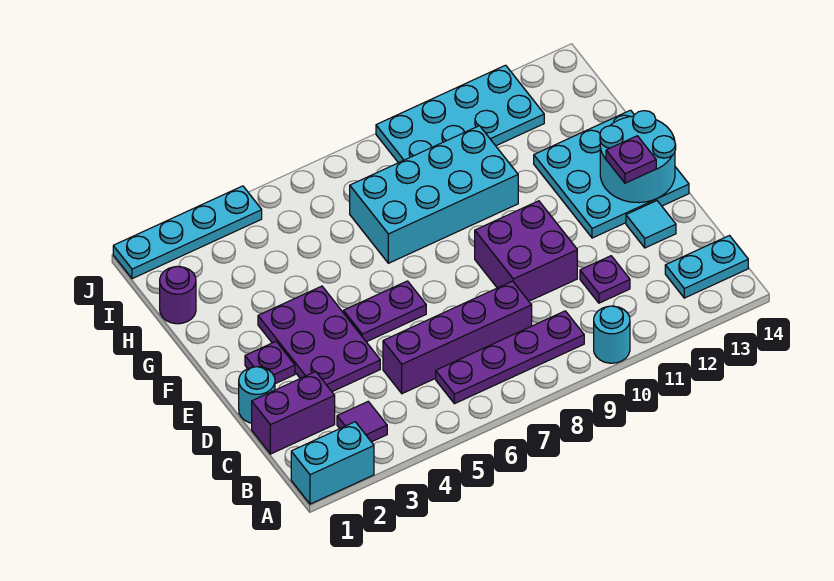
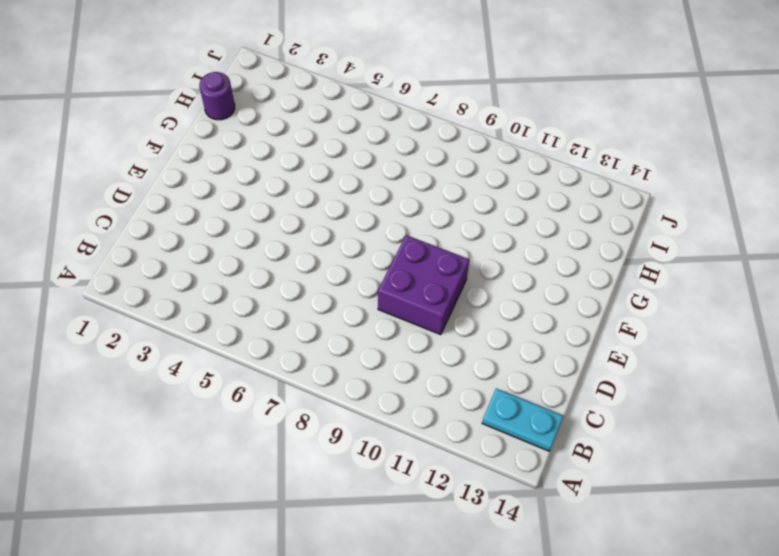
none -> cyan 1x2 brick [291,422,374,504]
none -> cyan 1x1 round brick [594,306,630,363]
none -> purple 1x1 tile [337,402,387,442]

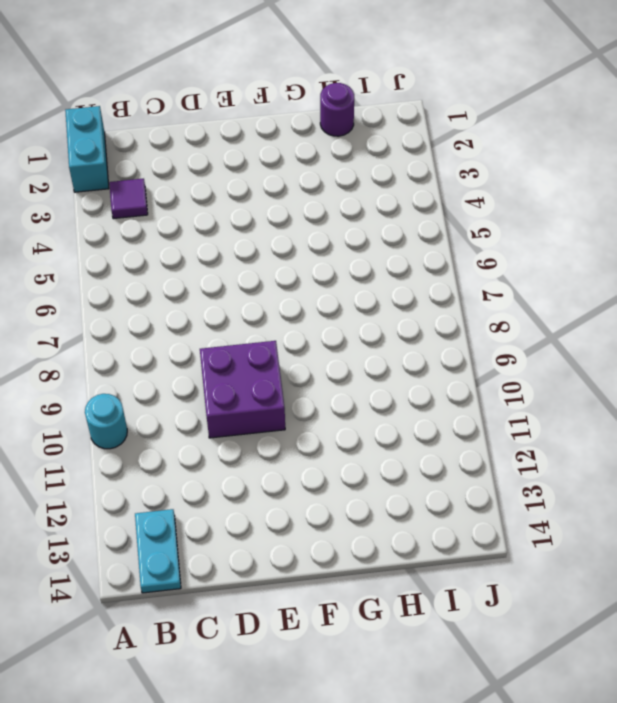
none -> purple 1x4 plate [436,311,584,404]
none -> purple 1x2 brick [252,372,335,454]
none -> purple 1x4 brick [383,281,532,394]

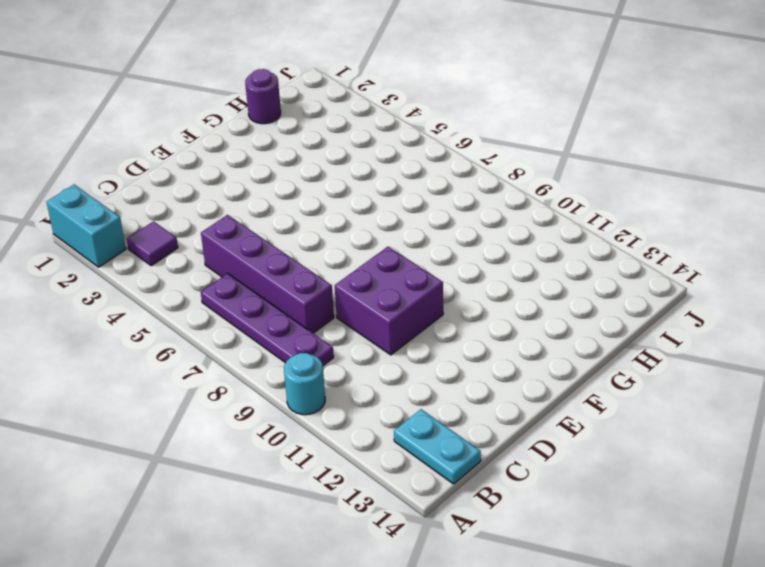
none -> purple 1x2 brick [252,372,335,454]
none -> purple 1x1 plate [580,256,630,303]
none -> cyan 1x1 round brick [239,367,275,423]

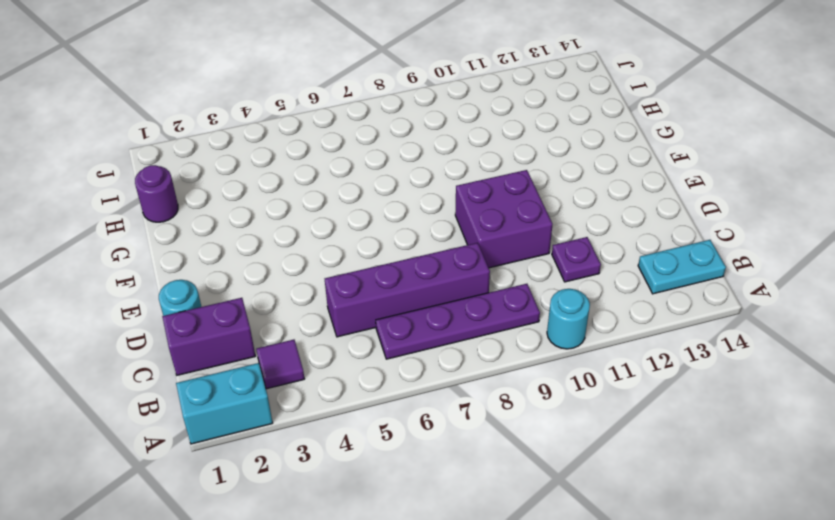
none -> purple 2x3 plate [258,286,380,392]
none -> cyan 1x1 tile [626,201,676,248]
none -> purple 1x1 plate [245,342,295,384]

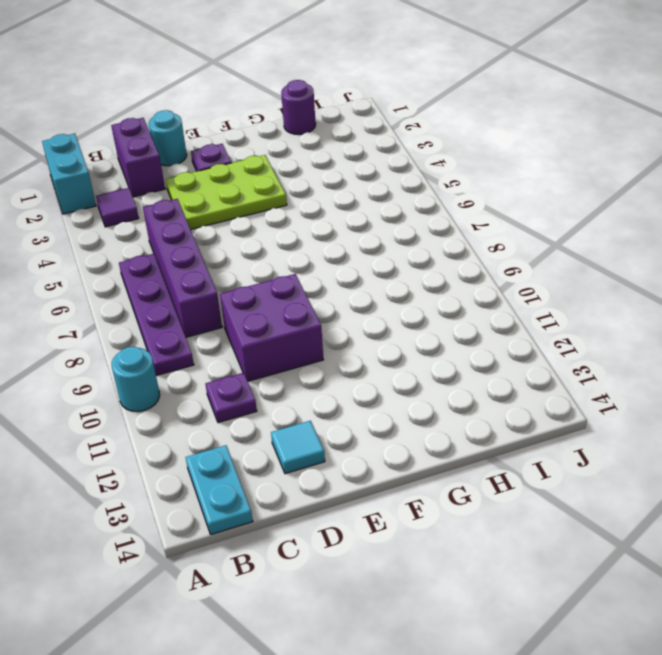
lime 2x3 plate [166,155,287,229] -> purple 2x3 plate [258,286,380,392]
none -> purple 1x2 plate [343,281,426,342]
none -> cyan 3x3 plate [534,110,689,238]
none -> cyan 2x4 brick [350,126,518,263]

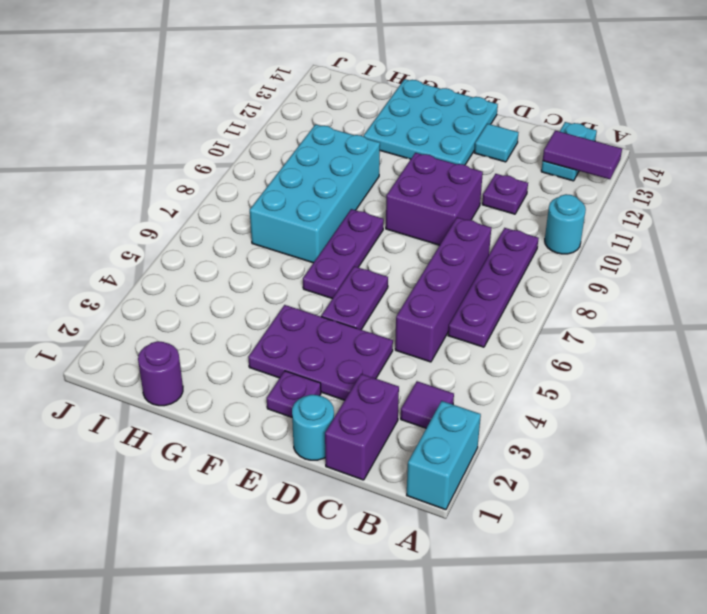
purple 1x2 tile [543,131,622,179] -> none
purple 1x3 plate [303,209,384,299] -> none
none -> cyan 2x4 plate [376,65,544,163]
none -> cyan 1x4 plate [113,186,262,279]
none -> cyan 2x2 round brick [600,111,676,203]

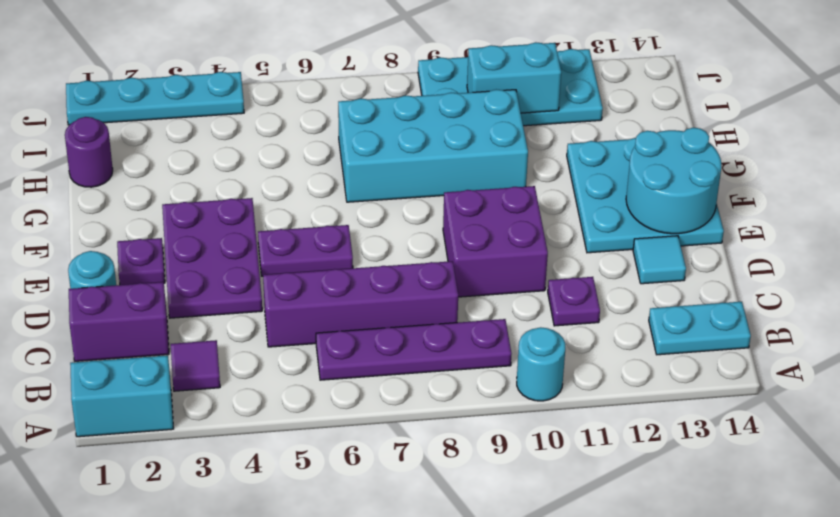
cyan 1x2 brick [467,42,561,113] -> none
none -> purple 1x1 plate [606,136,656,183]

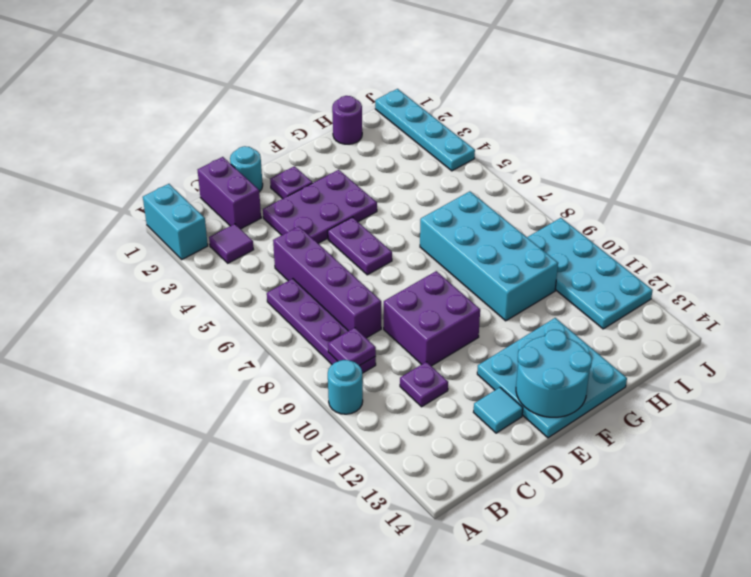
purple 1x1 plate [328,328,376,366] -> purple 1x1 plate moved to [606,136,656,183]
none -> cyan 1x2 plate [665,236,748,298]

